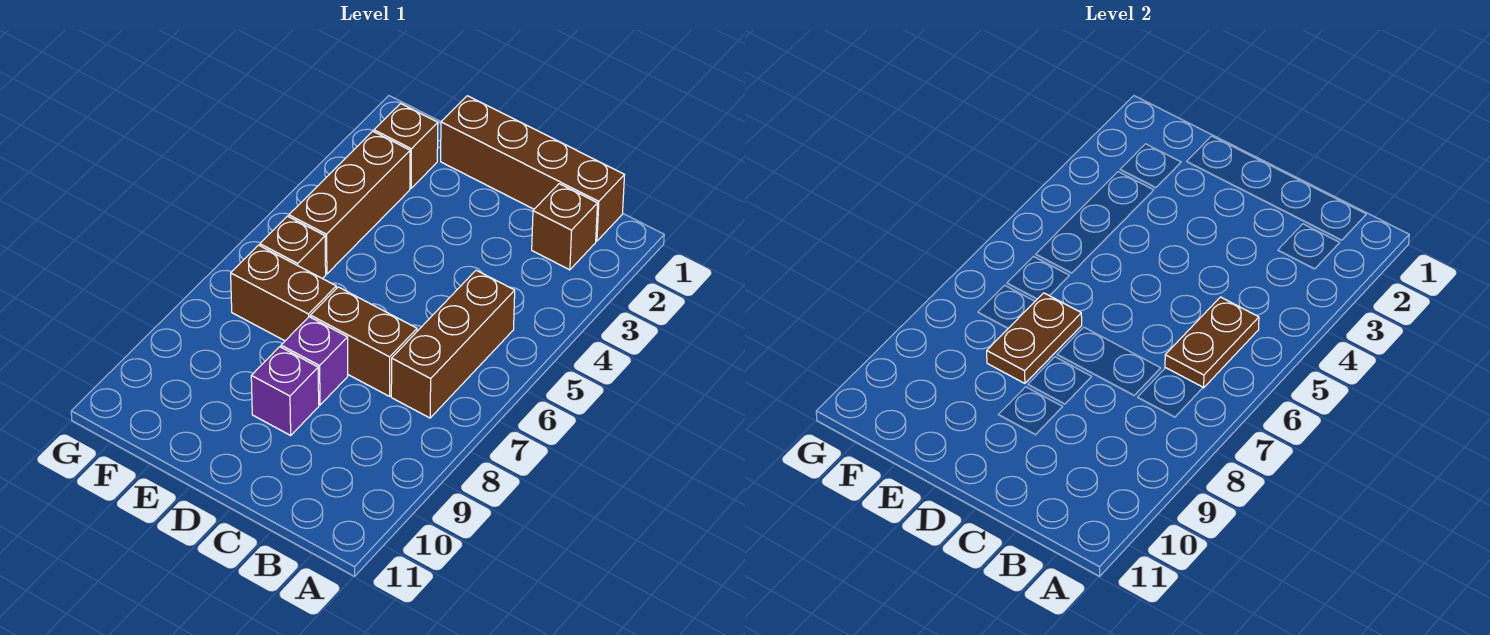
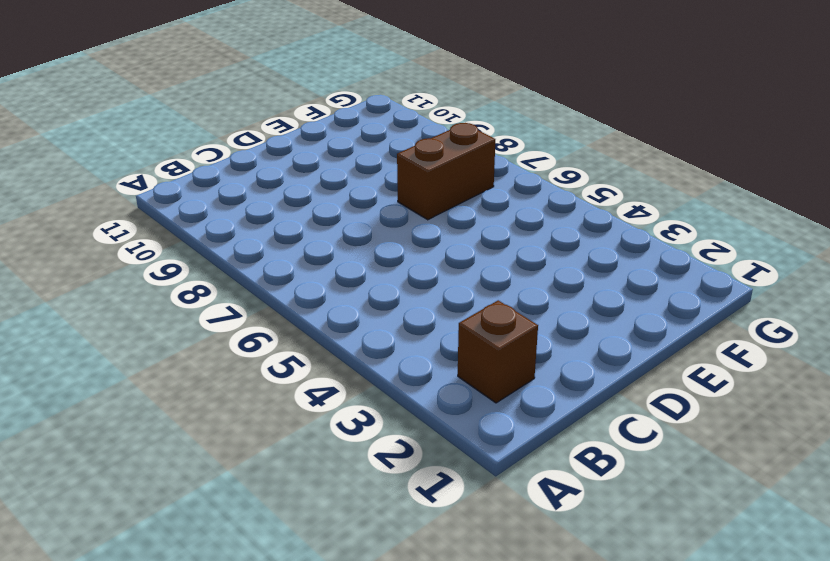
none -> brown 1x4 brick [441,96,625,241]
none -> brown 1x3 brick [391,270,515,418]
none -> brown 1x2 brick [310,287,417,396]

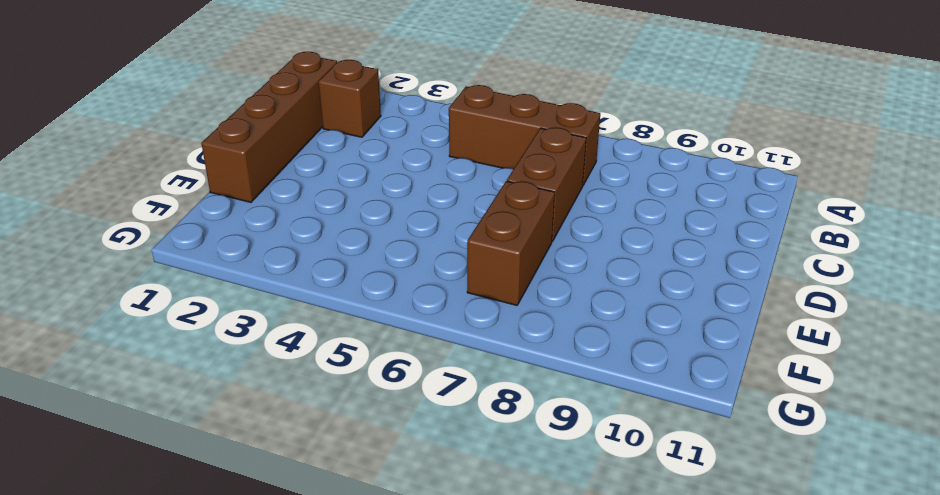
none -> purple 1x1 brick [281,317,348,405]
none -> purple 1x1 brick [251,347,319,435]
none -> brown 1x1 brick [374,104,438,188]

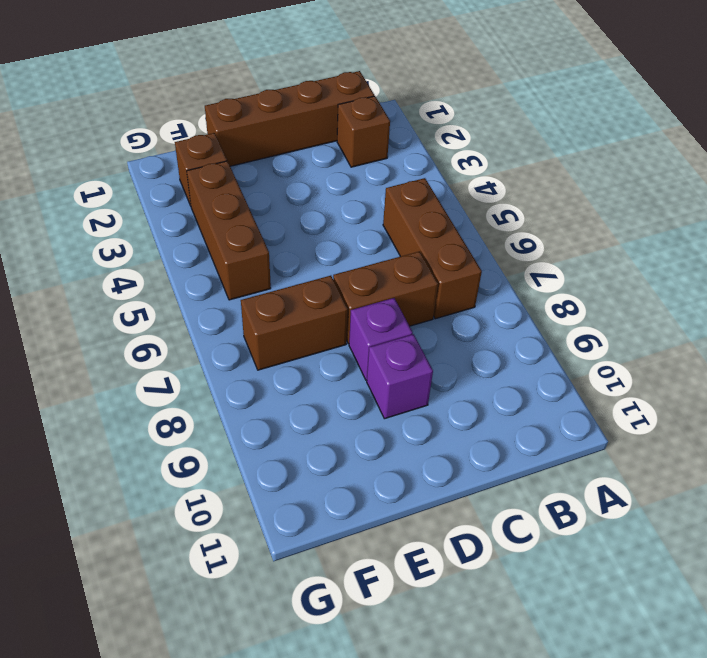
none -> brown 1x1 brick [260,216,326,279]
none -> brown 1x2 plate [1165,297,1259,388]
none -> brown 1x2 plate [987,293,1082,383]

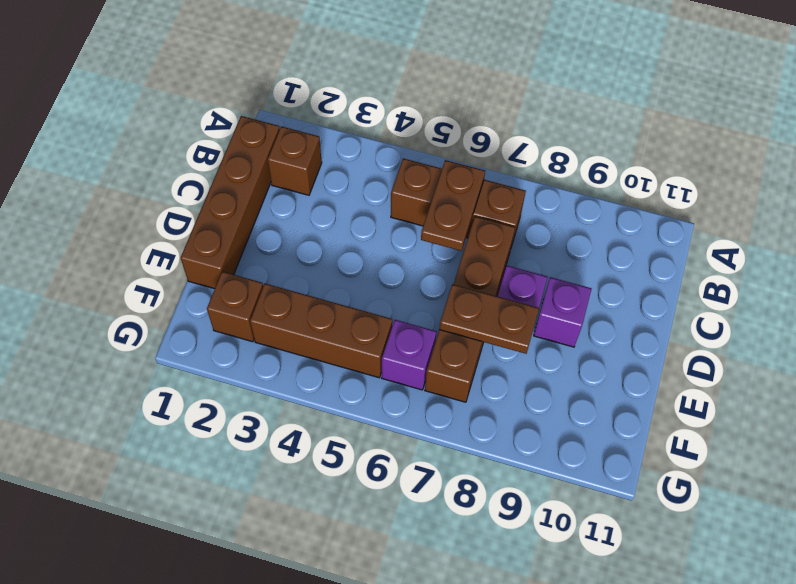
brown 1x2 plate [421,160,485,251] -> brown 1x2 plate turned to [1165,297,1259,388]
purple 1x1 brick [382,320,437,390] -> brown 1x1 brick [260,216,326,279]

